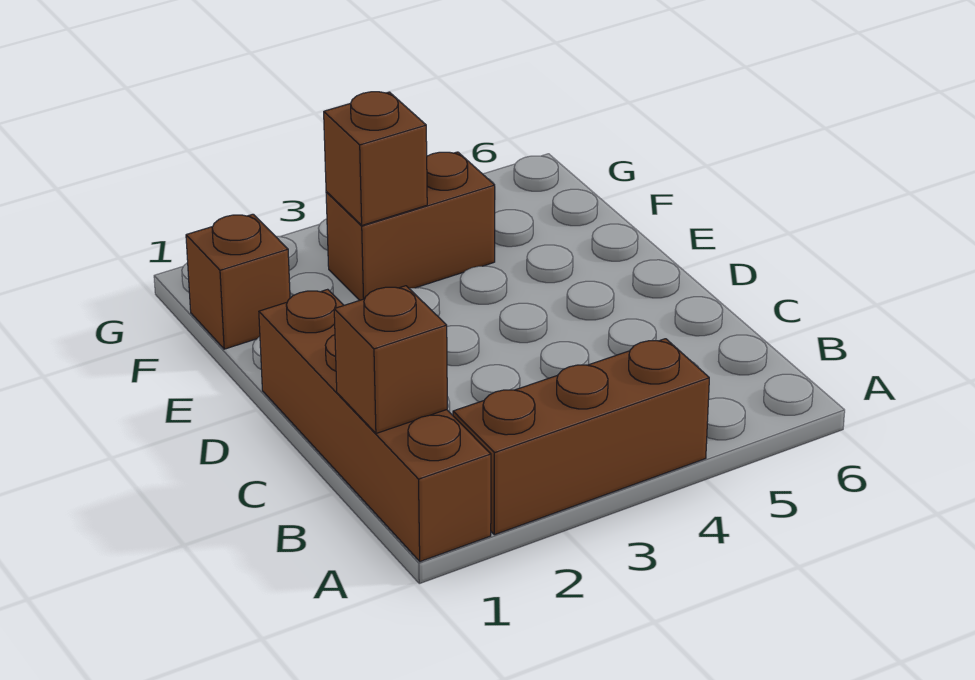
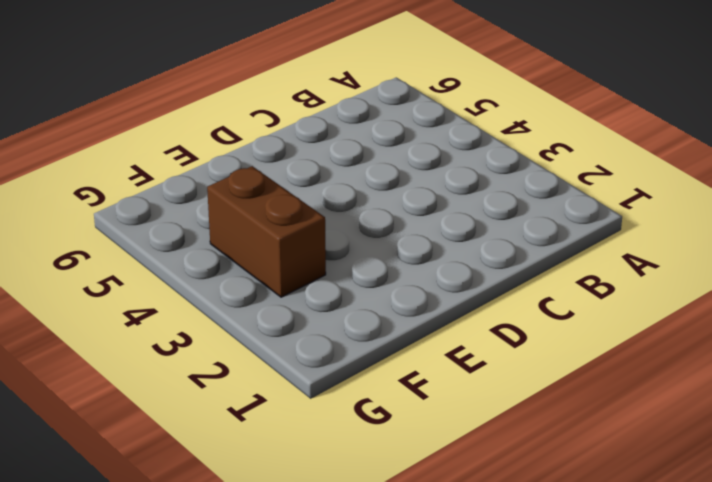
none -> brown 1x4 brick [259,289,491,561]
none -> brown 1x3 brick [453,339,709,535]

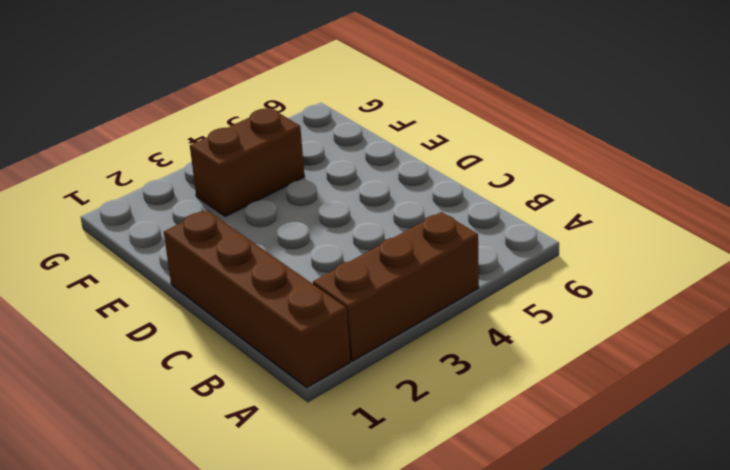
none -> brown 1x1 brick [186,214,290,349]
none -> brown 1x1 brick [334,286,447,433]

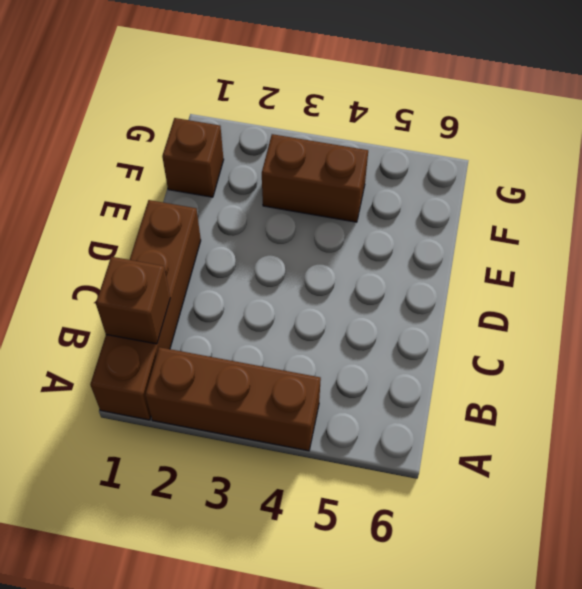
none -> brown 1x1 brick [324,92,427,225]

